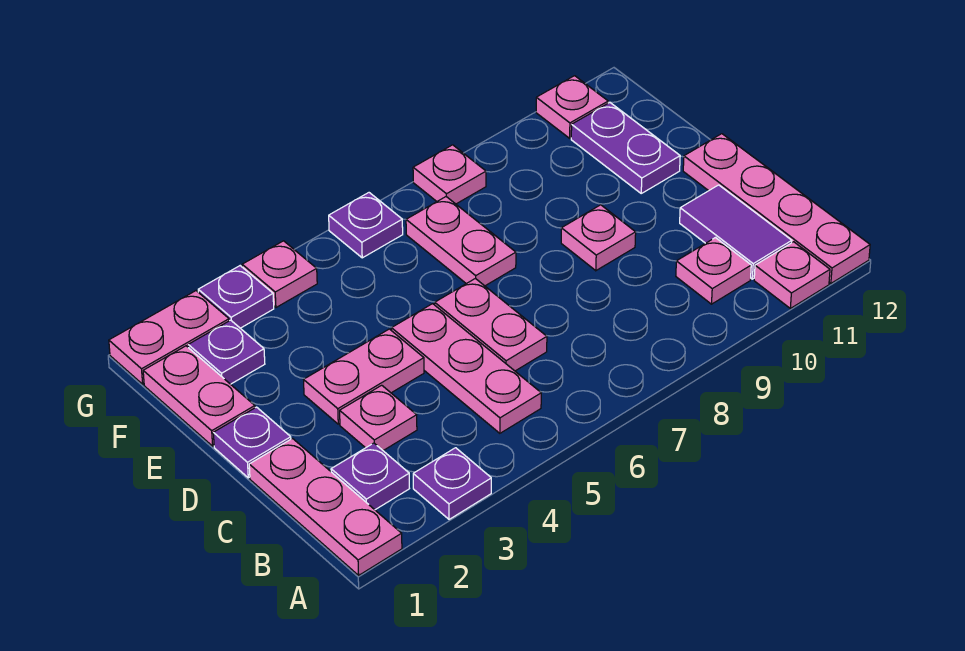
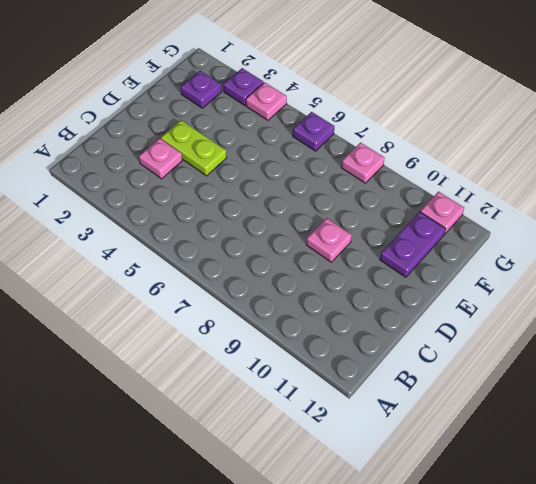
lime 1x2 plate [161,120,227,176] -> pink 1x2 plate [304,329,424,424]
none -> pink 1x3 plate [249,438,402,575]
none -> purple 1x1 plate [413,448,491,519]
none -> pink 1x1 plate [754,242,830,308]

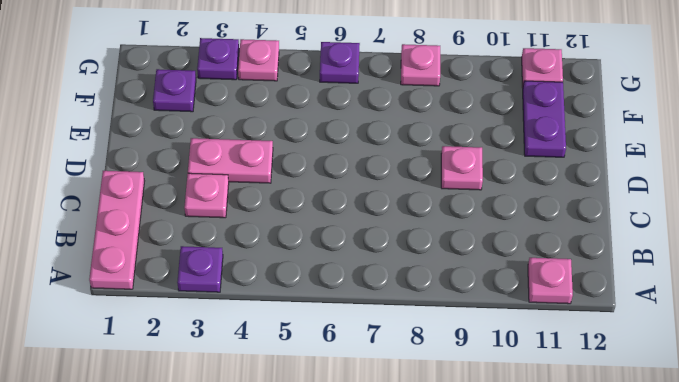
none -> pink 1x4 plate [683,134,870,283]
none -> purple 1x1 plate [331,443,409,510]
none -> pink 1x3 plate [391,304,541,433]

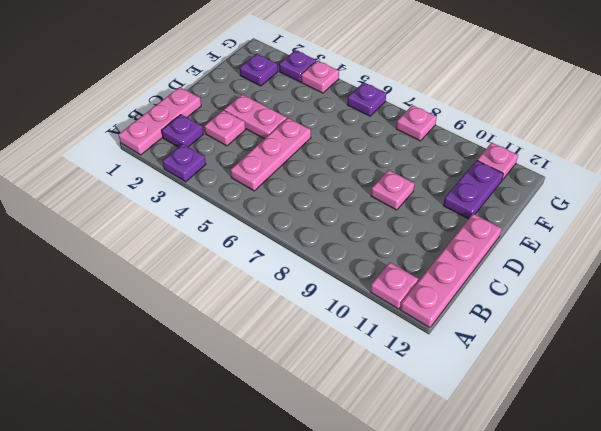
none -> pink 1x1 plate [676,238,751,304]
none -> purple 1x2 tile [680,185,792,279]
none -> pink 1x2 plate [435,278,547,371]

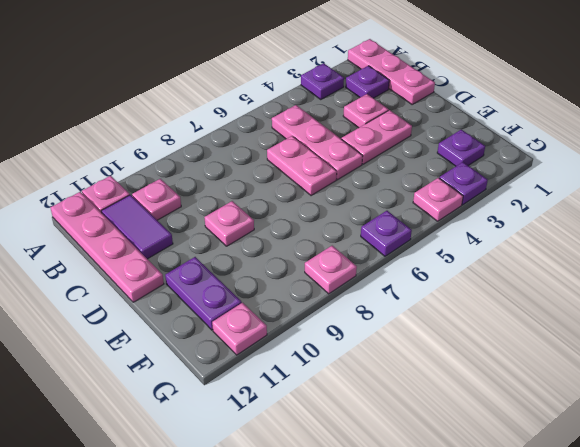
none -> purple 1x1 plate [213,407,291,478]
none -> pink 1x2 plate [143,346,255,446]
none -> pink 1x2 plate [406,197,516,286]

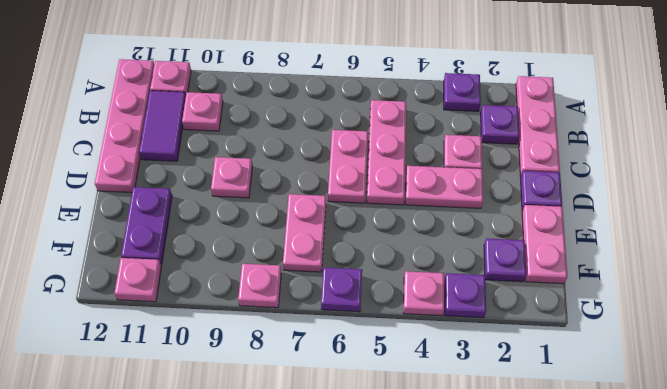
none -> pink 1x2 plate [109,291,229,384]

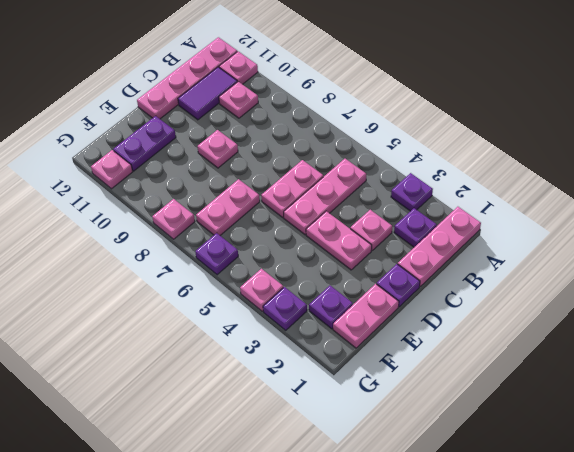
none -> pink 1x2 plate [109,291,229,384]

